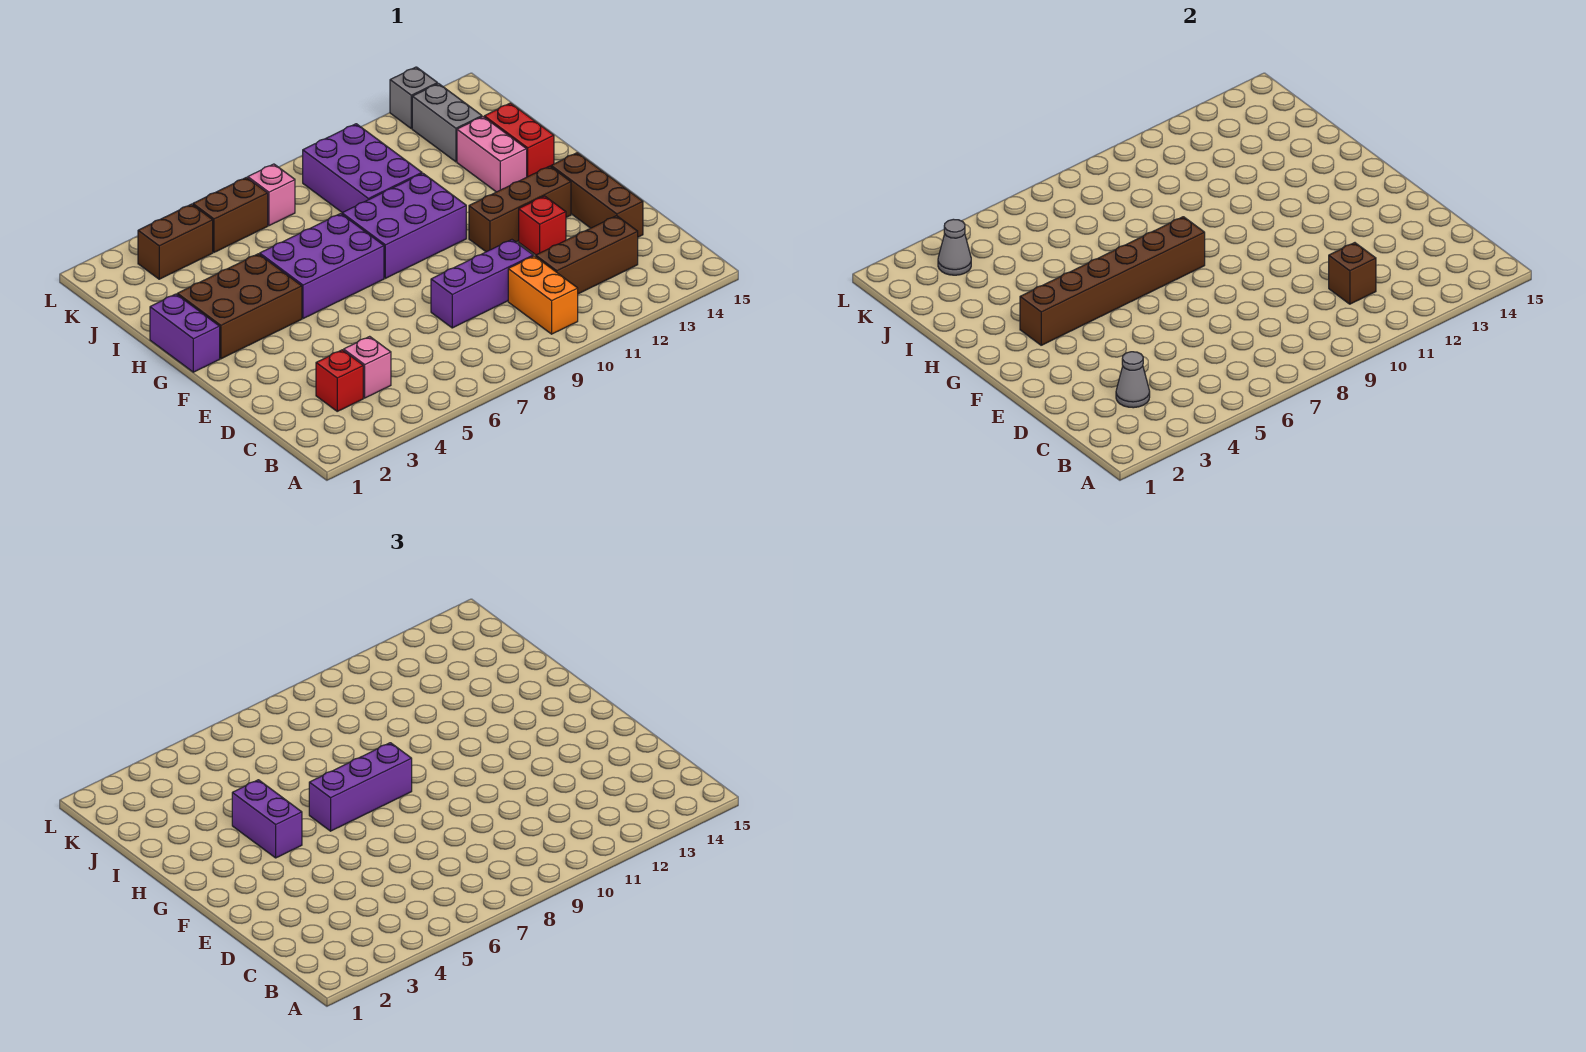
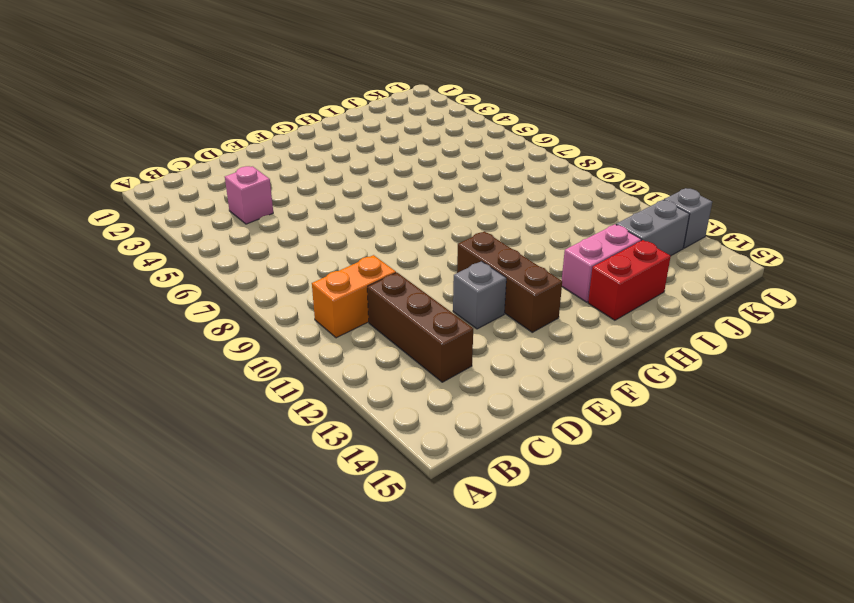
grey 1x1 brick [453,261,506,329] -> red 1x1 brick [519,196,566,255]
none -> red 1x1 brick [316,350,363,411]
none -> purple 1x3 brick [431,240,533,328]
none -> brown 1x3 brick [551,153,643,237]

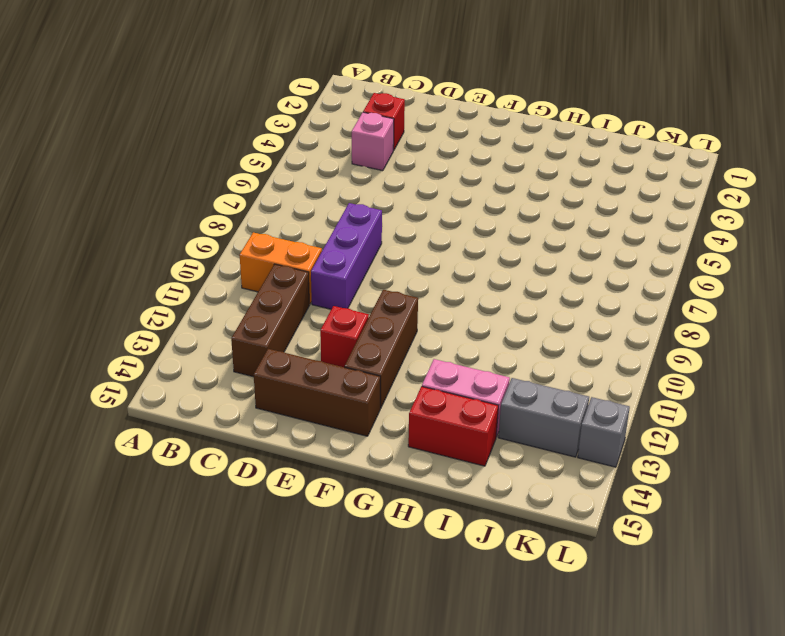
none -> purple 1x2 brick [150,294,220,372]
none -> brown 2x3 brick [177,254,302,359]
none -> purple 2x3 brick [260,214,384,319]

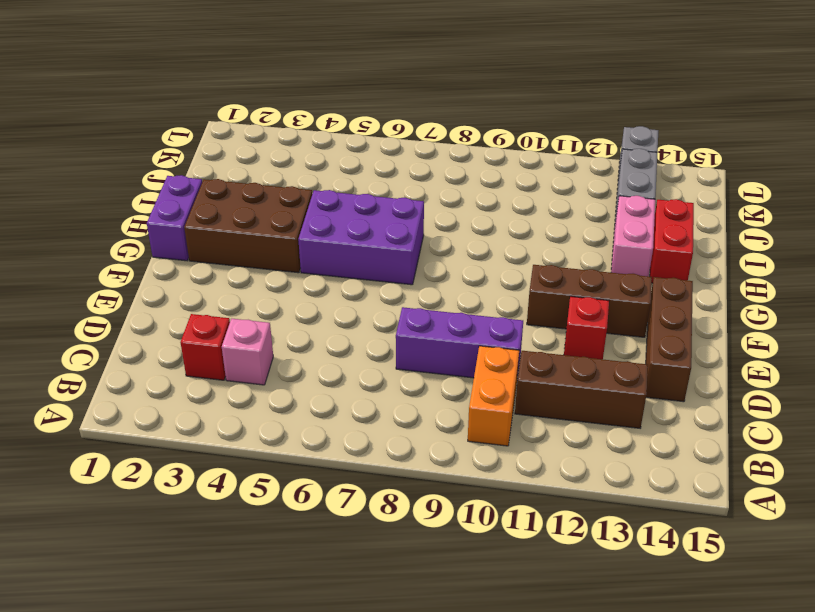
none -> purple 2x3 brick [342,173,466,278]
none -> purple 2x3 brick [303,124,422,213]
none -> brown 1x2 brick [138,204,213,279]

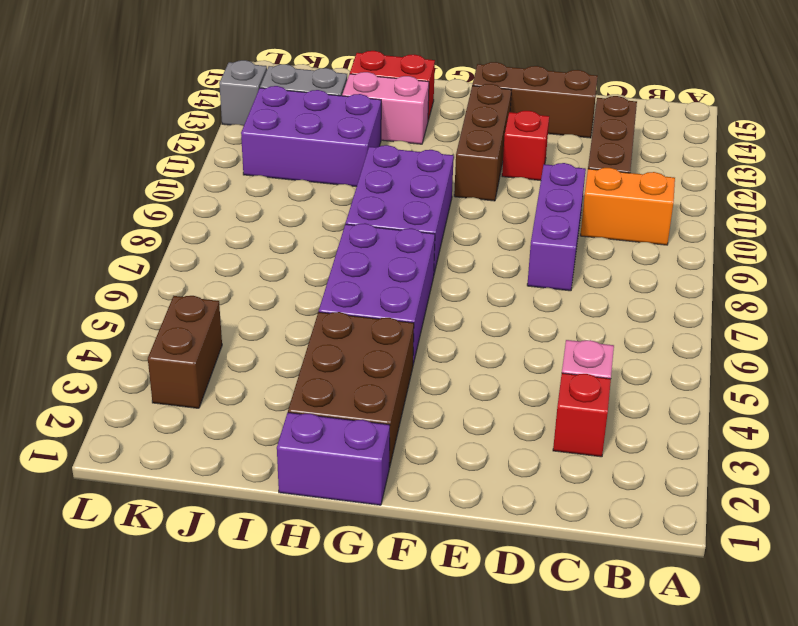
purple 2x3 brick [241,86,381,187] -> purple 2x3 brick moved to [303,124,422,213]
none -> brown 1x2 brick [193,177,268,252]
none -> pink 1x1 brick [248,164,295,226]
none -> grey 1x1 cone [1116,352,1150,408]

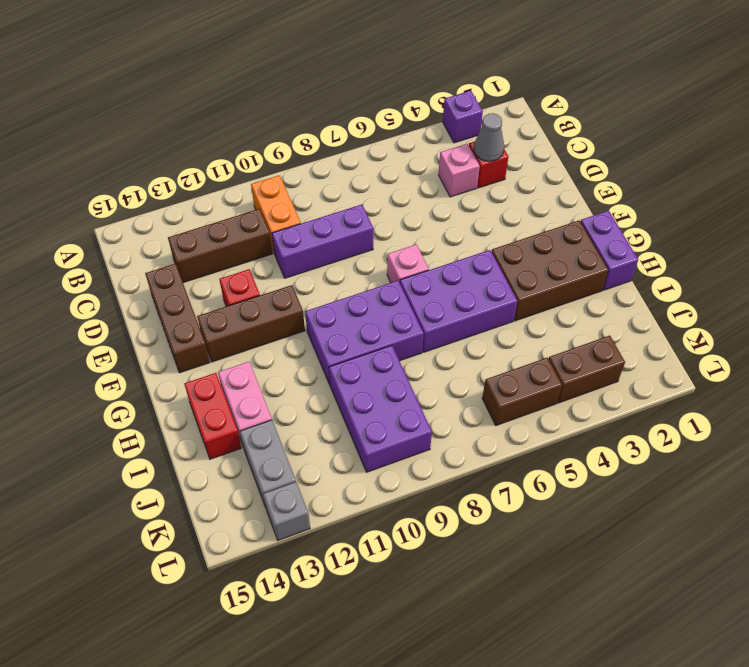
purple 1x1 brick [443,91,483,143] -> none
pink 1x1 brick [387,244,429,283] -> pink 1x1 brick moved to [248,164,295,226]
none -> brown 1x1 brick [1329,243,1376,304]
none -> brown 1x6 brick [1020,217,1205,345]
none -> grey 1x1 cone [938,219,971,275]

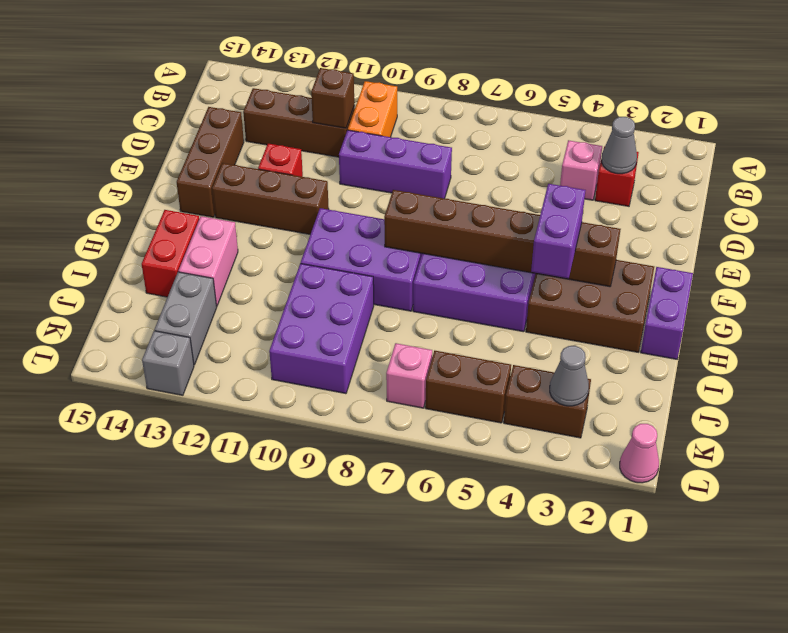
pink 1x1 cone [620,424,659,483] -> none
none -> purple 1x3 brick [309,743,412,831]

